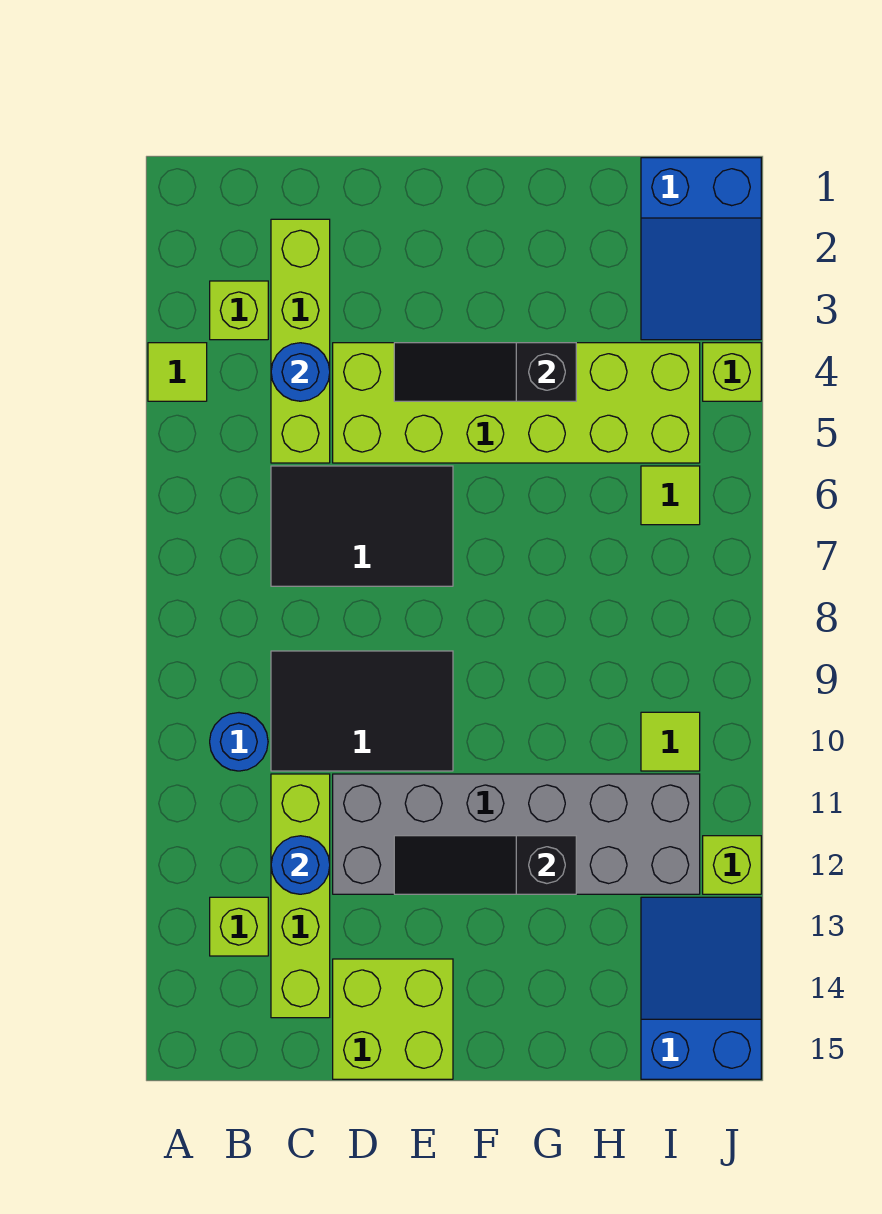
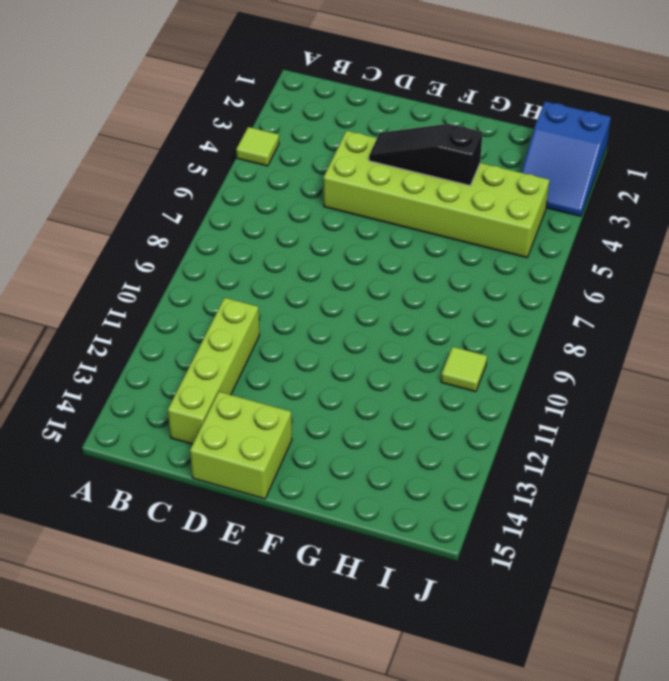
none -> lime 1x1 brick [210,281,268,340]
none -> blue 1x1 round brick [210,713,268,771]
none -> lime 1x1 brick [210,897,268,956]

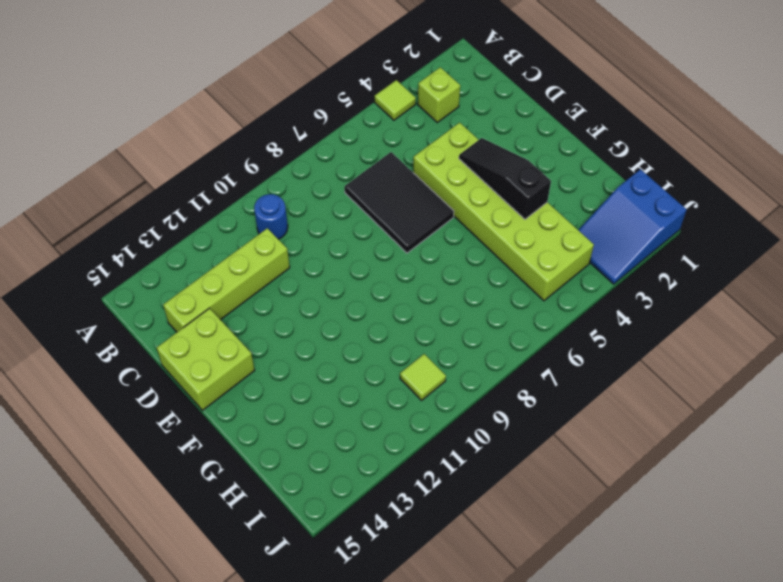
none -> lime 1x1 brick [210,897,268,956]
none -> lime 1x4 brick [271,219,330,463]
none -> black 2x3 tile [271,651,453,771]

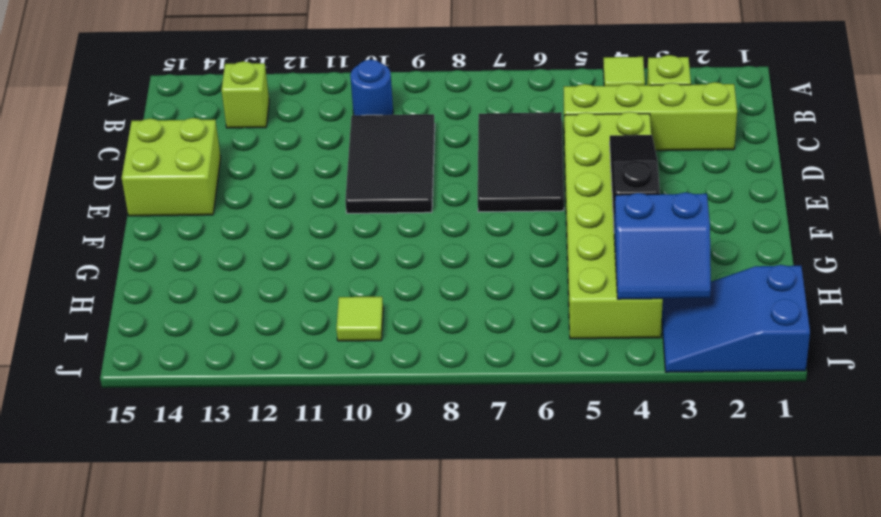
blue 2x2 slope [614,192,711,299] -> none
none -> lime 1x4 brick [271,774,330,1018]
none -> grey 2x6 brick [333,774,700,894]
none -> lime 1x1 tile [641,466,700,525]

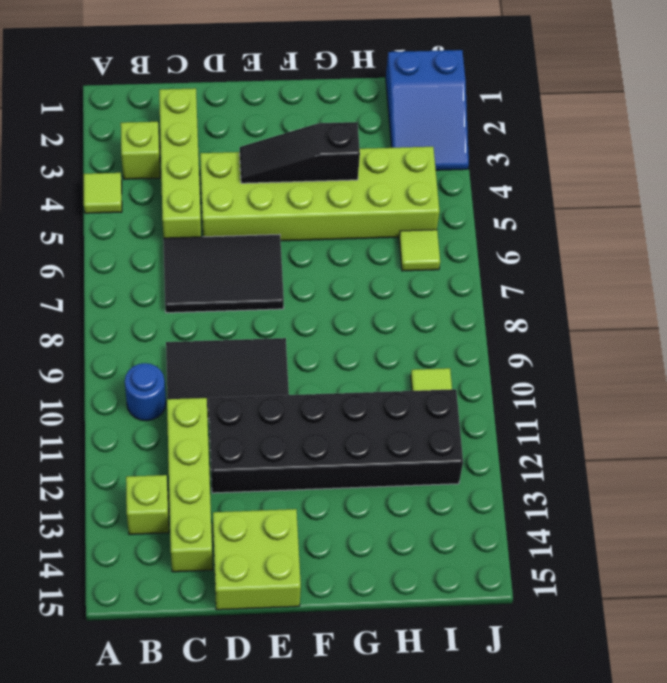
black 2x6 brick [209,389,463,493] -> grey 2x6 brick [333,774,700,894]
none -> blue 2x3 slope [641,897,761,1079]
none -> lime 1x1 brick [703,343,761,401]
none -> lime 1x1 brick [703,836,761,894]

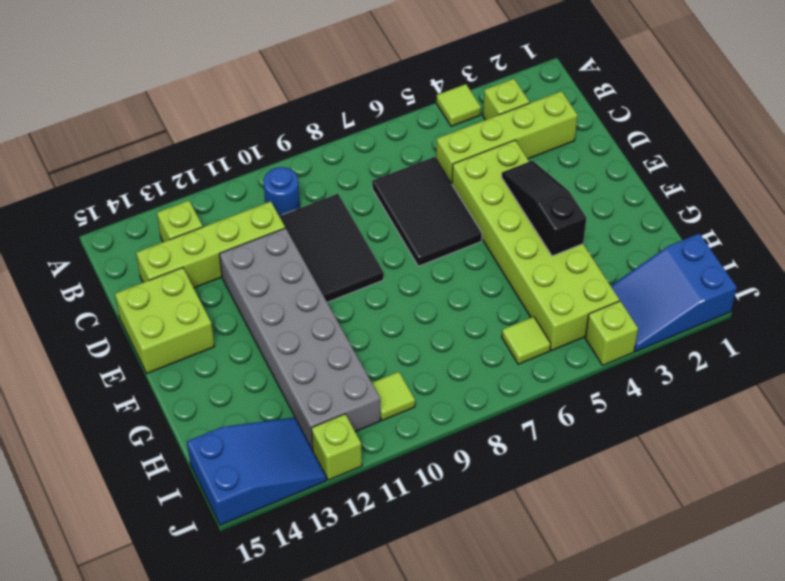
none -> blue 1x1 round brick [271,343,330,401]
none -> blue 1x1 round brick [271,836,330,894]
none -> black 1x3 slope [394,836,576,894]

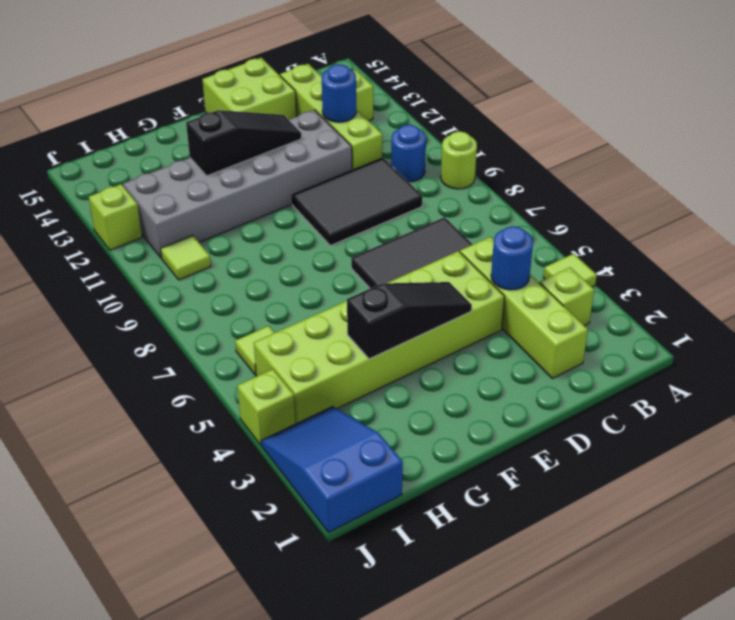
lime 1x1 round brick [441,131,477,189] -> none
none -> blue 2x3 slope [641,897,761,1079]

